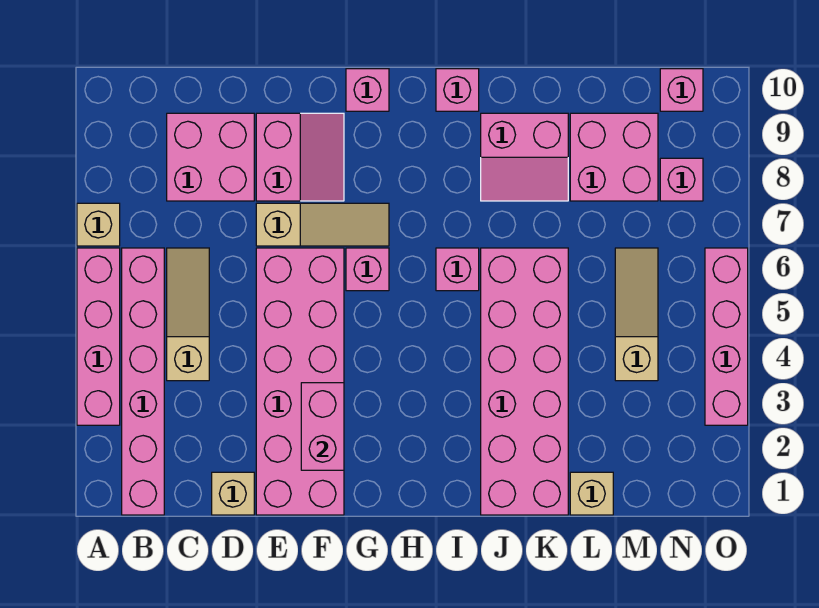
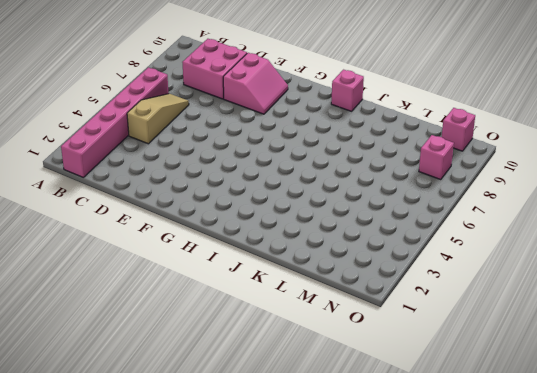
none -> pink 1x4 brick [77,248,120,425]
none -> tan 1x1 brick [77,203,120,246]
none -> tan 1x1 brick [212,472,254,515]

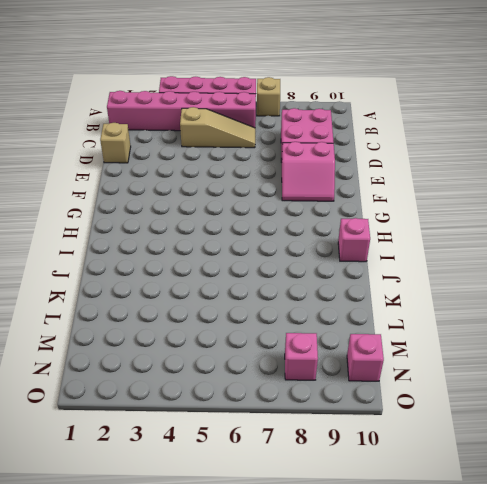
none -> pink 2x6 brick [256,248,344,515]
none -> tan 1x3 slope [256,203,389,246]
none -> pink 1x1 brick [346,248,389,291]

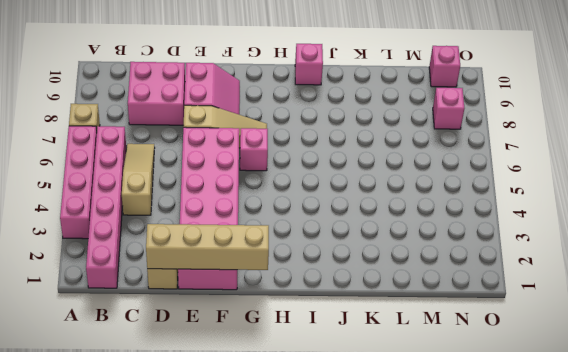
tan 1x4 brick [146,224,269,270] -> none
none -> pink 1x1 brick [346,69,389,111]
none -> pink 1x1 brick [436,248,479,291]
none -> pink 2x6 brick [481,248,568,515]

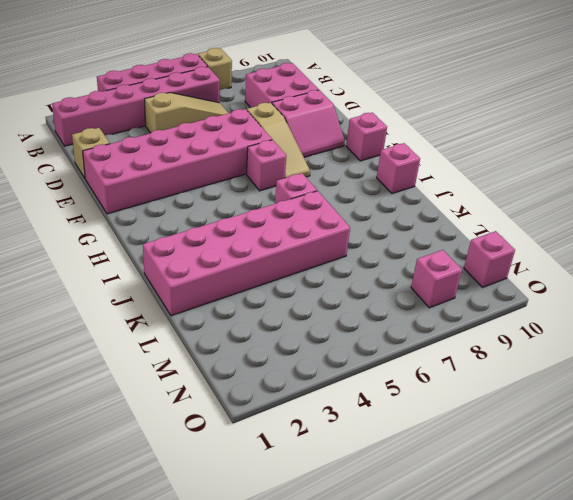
none -> pink 2x2 slope [481,113,568,201]
none -> tan 1x1 brick [570,472,613,515]
none -> pink 2x2 brick [570,113,658,201]

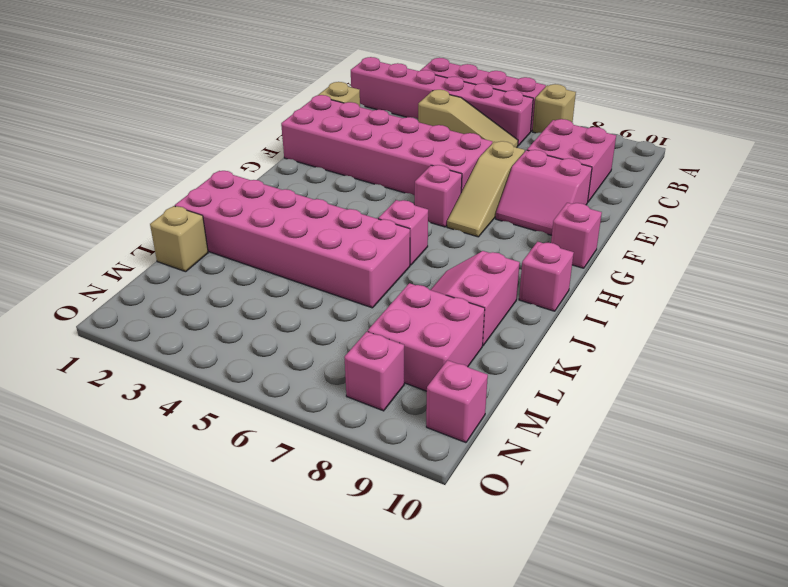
none -> tan 1x3 slope [615,248,658,381]
none -> pink 1x4 brick [705,248,748,425]
none -> pink 1x2 brick [301,383,344,470]

